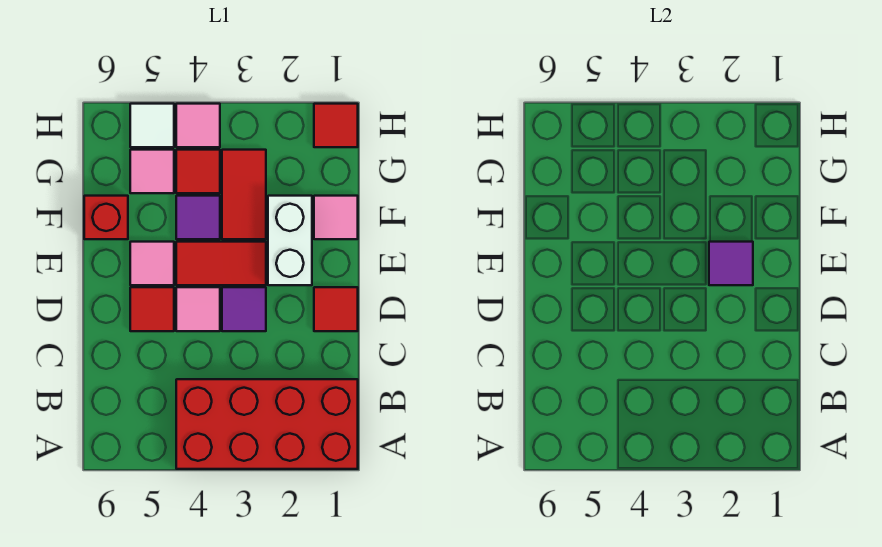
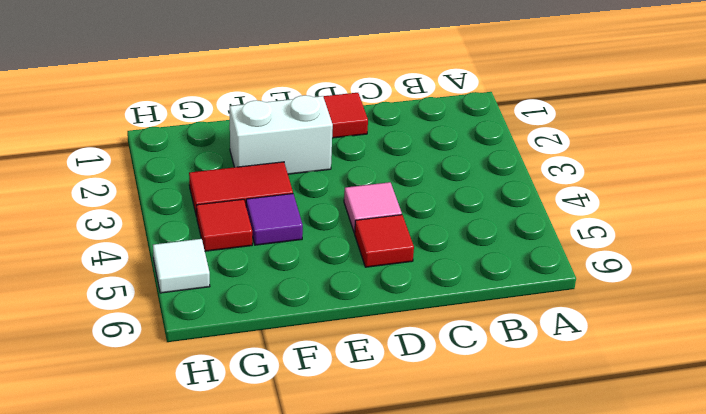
none -> red 2x4 brick [176,379,358,469]
none -> purple 1x1 tile [222,287,266,331]
none -> red 1x2 tile [176,242,266,285]

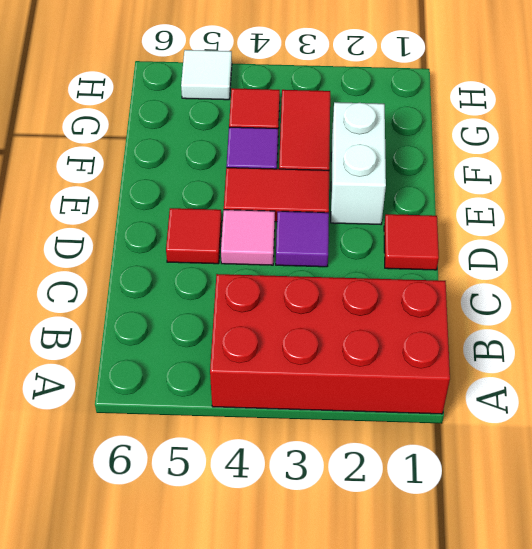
none -> pink 1x1 tile [130,242,174,285]
none -> pink 1x1 tile [314,196,358,239]
none -> red 1x1 brick [84,196,128,239]

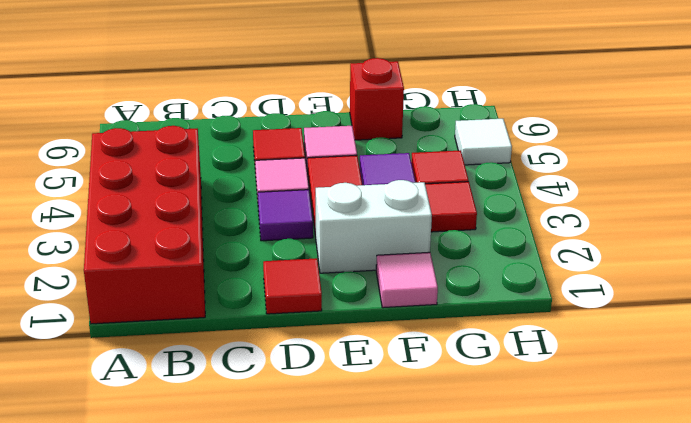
none -> pink 1x1 tile [130,150,174,193]
none -> red 1x1 tile [314,104,358,147]
none -> pink 1x1 tile [176,104,220,147]

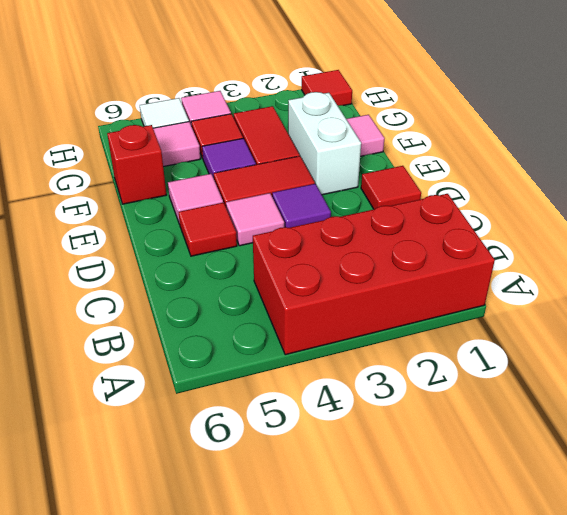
none -> purple 1x1 tile [709,242,753,285]

